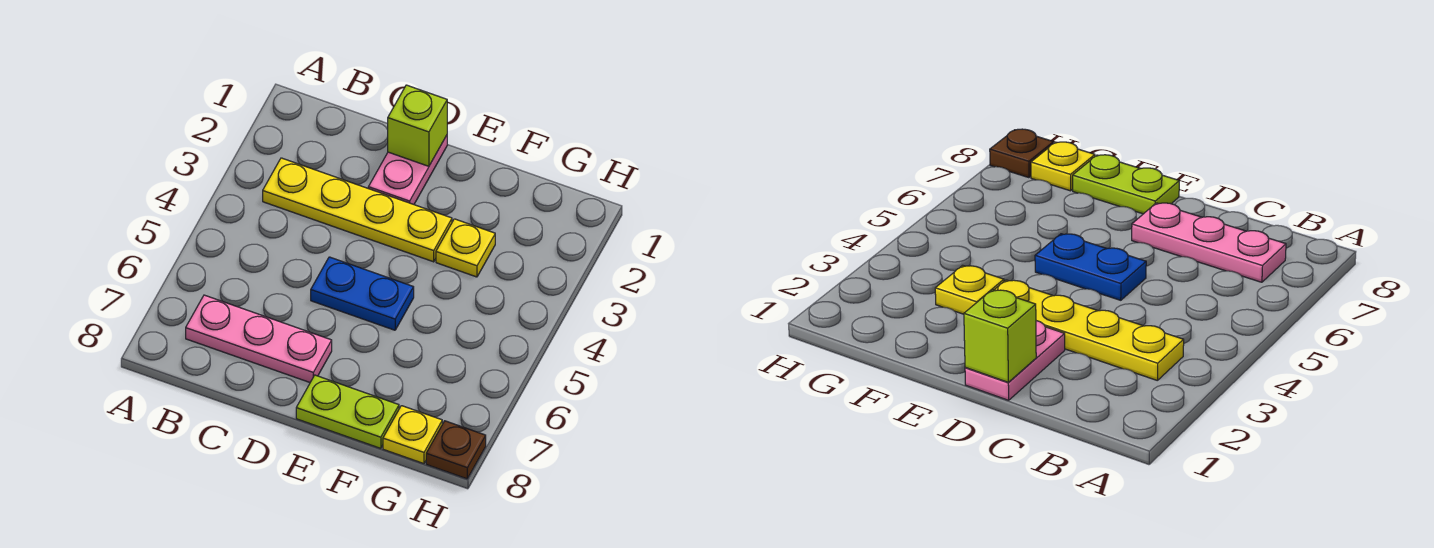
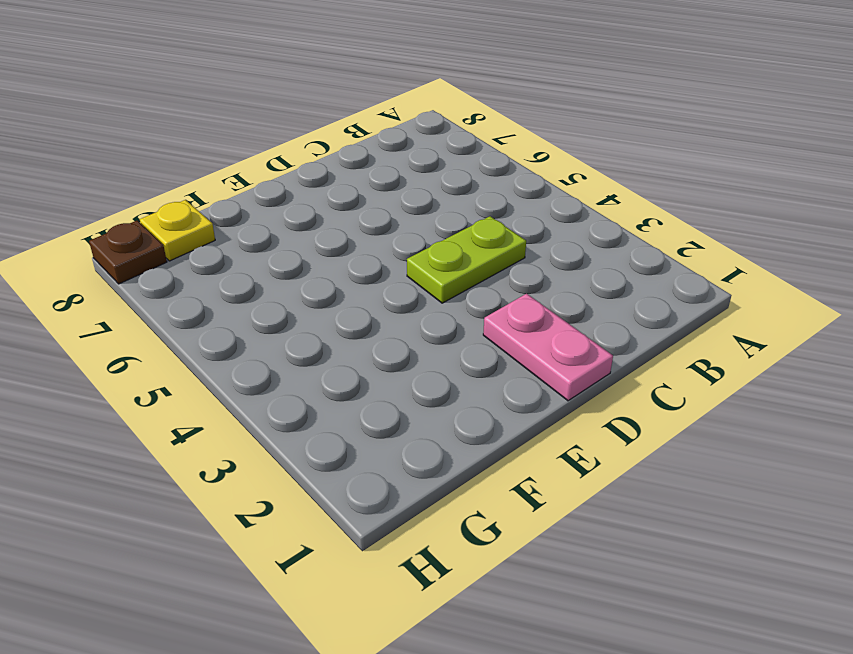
lime 1x2 plate [407,216,526,303] -> lime 1x2 plate moved to [296,375,399,448]
none -> yellow 1x4 plate [263,158,452,262]
none -> pink 1x3 plate [186,295,332,382]

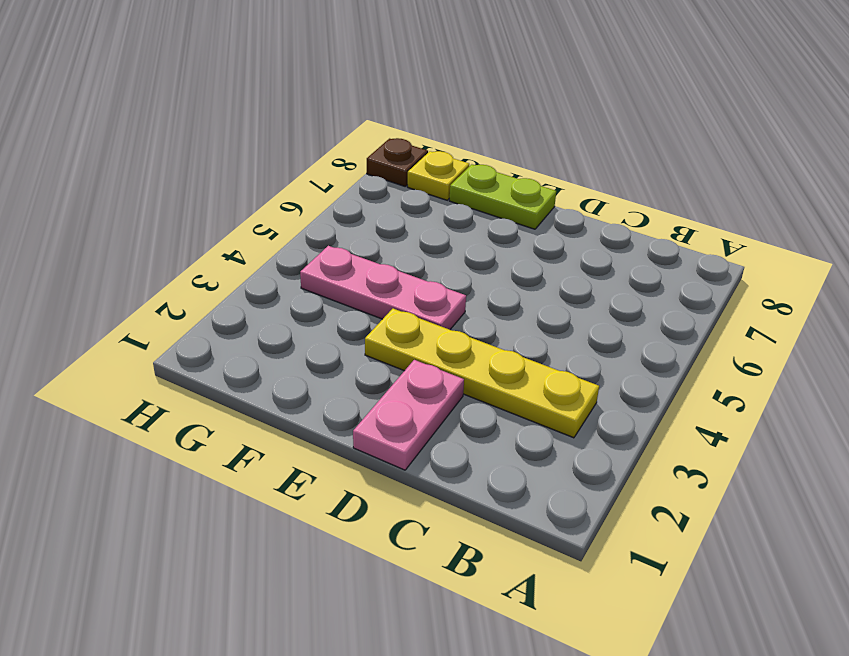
pink 1x3 plate [300,246,466,330] -> pink 1x3 plate moved to [186,295,332,382]
none -> blue 1x2 plate [311,257,414,330]
none -> yellow 1x1 plate [436,219,495,277]

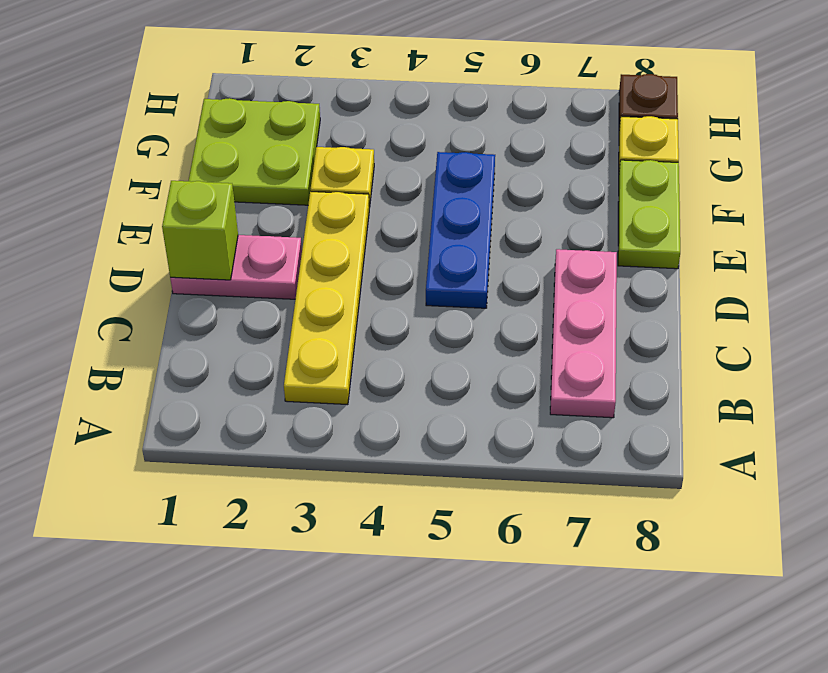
blue 1x3 plate [426,152,495,308] -> blue 1x2 plate [311,257,414,330]
lime 2x2 plate [189,98,320,205] -> none

